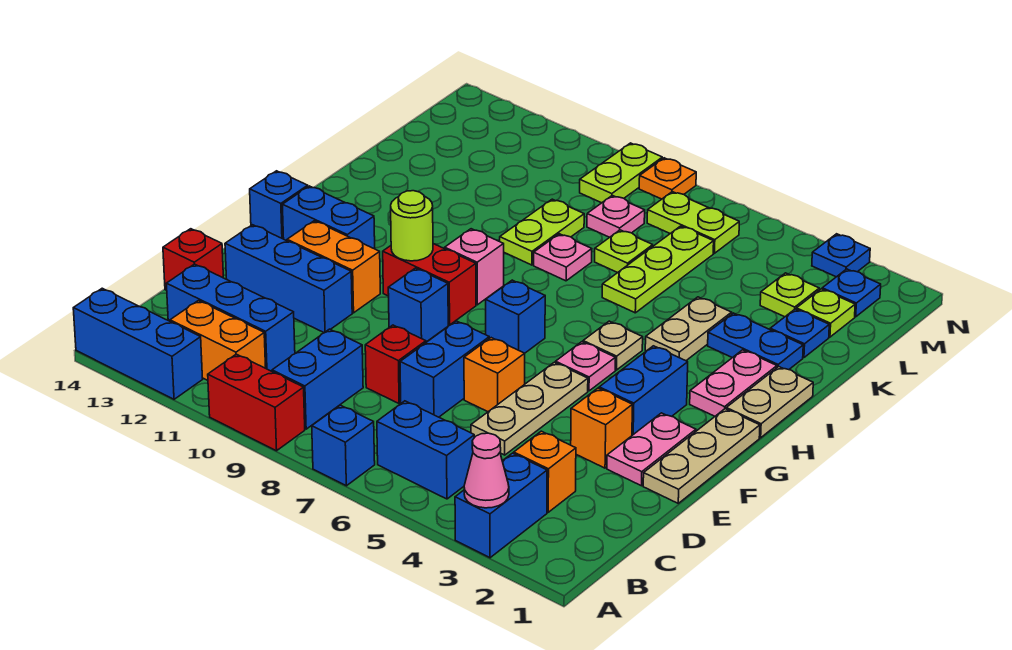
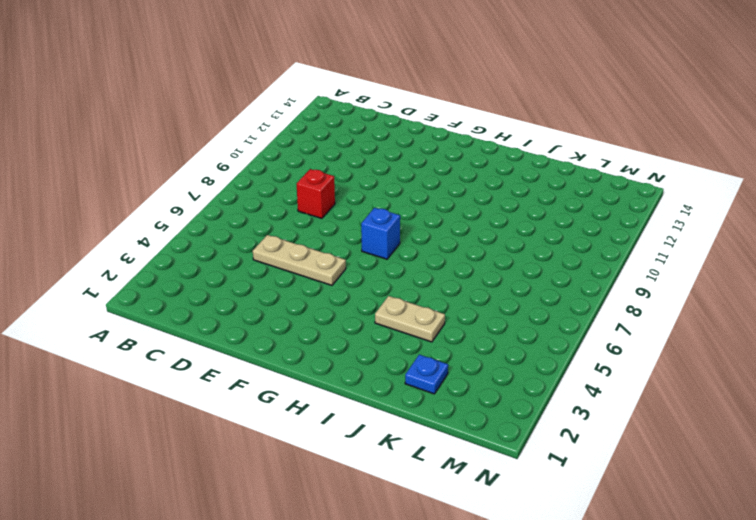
none -> blue 1x2 brick [455,453,547,558]
none -> blue 1x1 brick [312,405,375,486]
none -> red 1x2 brick [208,354,305,451]
none -> blue 1x3 brick [73,288,203,399]

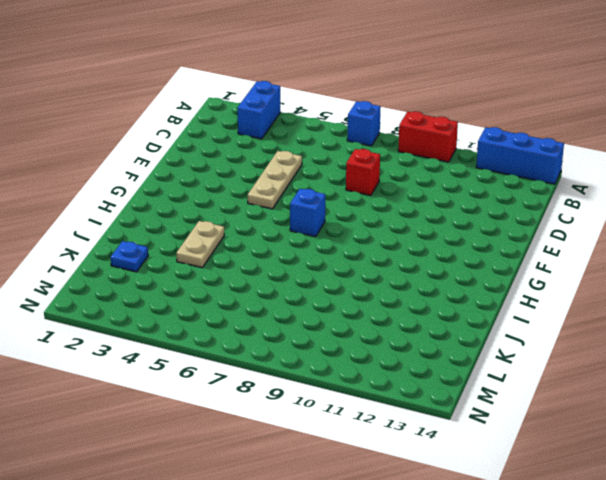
none -> blue 1x2 brick [377,401,475,499]
none -> blue 1x2 brick [272,329,363,429]
none -> orange 1x2 brick [170,301,266,380]
none -> orange 1x1 brick [514,431,576,512]

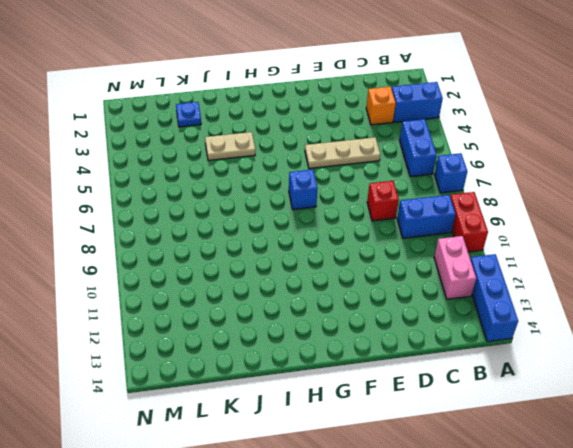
pink 1x2 brick [434,236,476,299] -> orange 1x2 brick [170,301,266,380]
none -> blue 1x3 brick [166,264,295,371]
none -> blue 1x2 brick [400,321,489,417]
none -> red 1x1 brick [163,229,223,290]
none -> tan 1x3 plate [643,409,760,503]

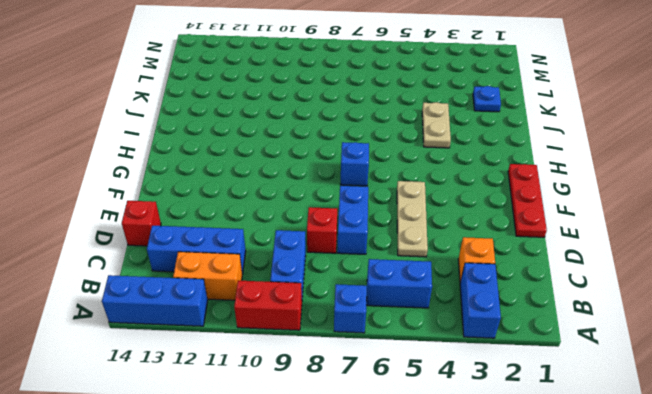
red 1x3 plate [508,164,547,237] -> tan 1x3 plate [643,409,760,503]
none -> pink 1x2 plate [607,413,696,486]
none -> orange 1x1 brick [571,388,632,468]
none -> orange 1x1 brick [464,338,525,412]
none -> blue 1x3 brick [225,225,352,333]

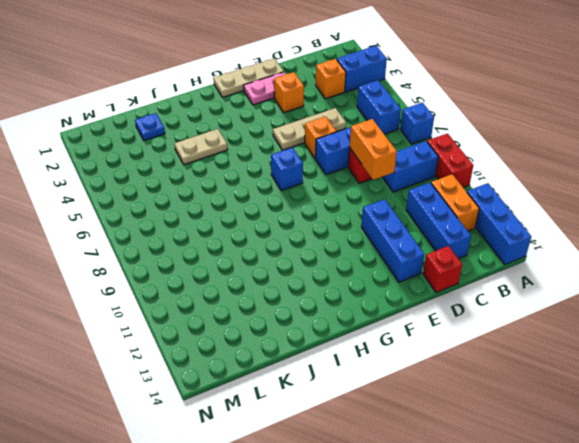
orange 1x2 brick [350,119,397,180] -> orange 1x2 brick moved to [287,221,380,313]
none -> blue 1x2 brick [599,346,688,435]
none -> blue 1x1 brick [388,268,448,342]
none -> pink 1x1 plate [556,342,615,391]
none -> red 1x2 brick [383,244,476,325]

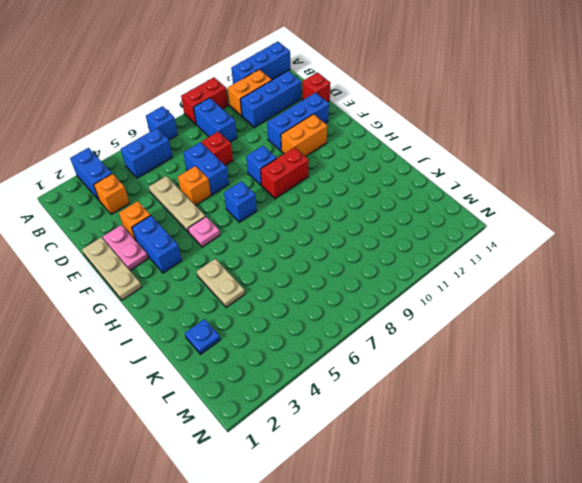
none -> blue 1x2 brick [282,186,375,249]
none -> blue 1x1 brick [250,171,308,239]
none -> tan 1x2 plate [726,367,813,438]
none -> pink 1x2 plate [690,350,777,416]

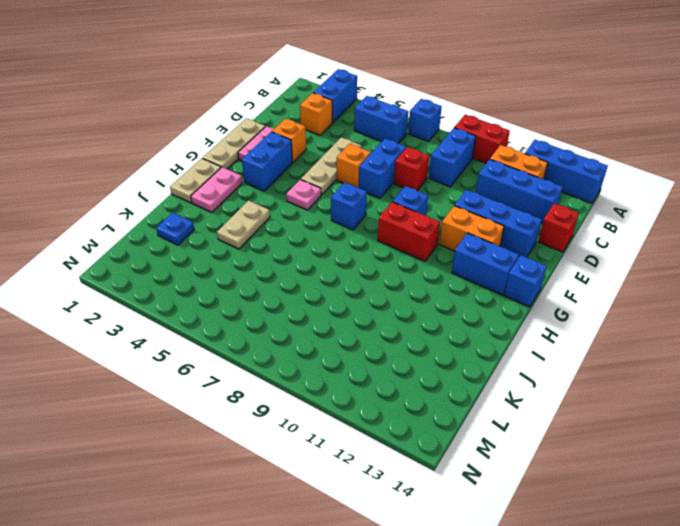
none -> tan 1x1 plate [583,321,643,370]
none -> pink 1x1 brick [445,229,504,305]
none -> blue 1x2 plate [708,313,803,370]
none -> lime 1x3 plate [602,226,714,313]

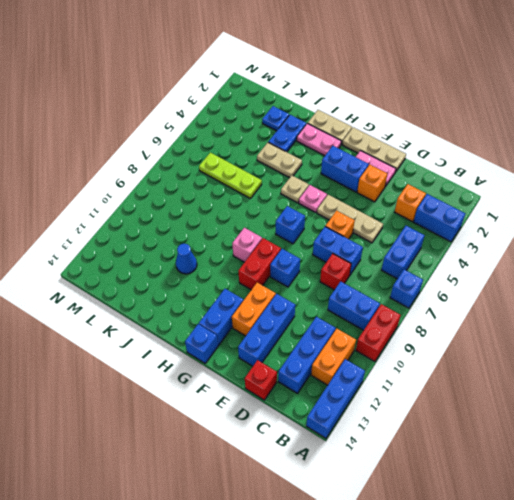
blue 1x1 cone [176,244,197,274] -> none
none -> pink 1x1 plate [534,234,592,281]
none -> lime 1x2 plate [500,199,584,265]
none -> lime 1x1 plate [595,230,653,273]
none -> lime 1x1 plate [796,289,855,337]

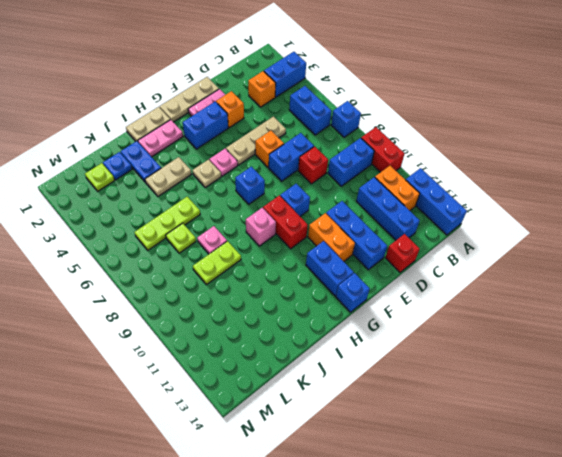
none -> lime 1x1 plate [760,273,819,317]
none -> pink 1x1 plate [587,195,645,237]
none -> blue 1x1 plate [822,269,881,317]
none -> lime 1x2 plate [647,192,739,253]

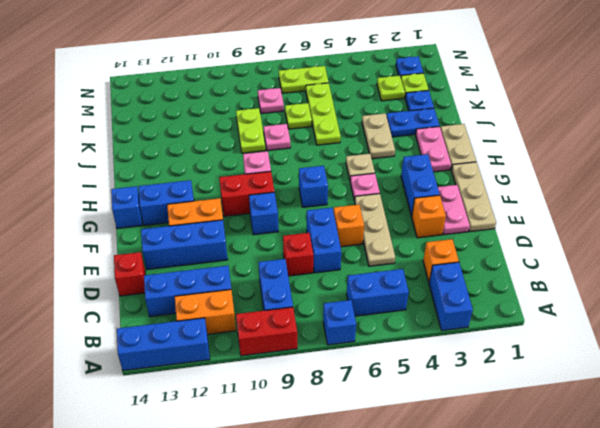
none -> lime 1x2 plate [580,143,662,203]
none -> blue 1x1 plate [812,234,870,277]
none -> orange 1x1 plate [639,158,696,199]
none -> pink 1x1 cone [464,433,509,508]

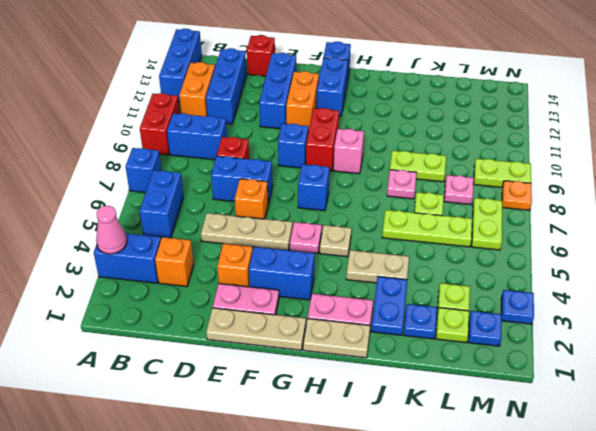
none -> lime 1x1 round brick [391,191,433,261]

